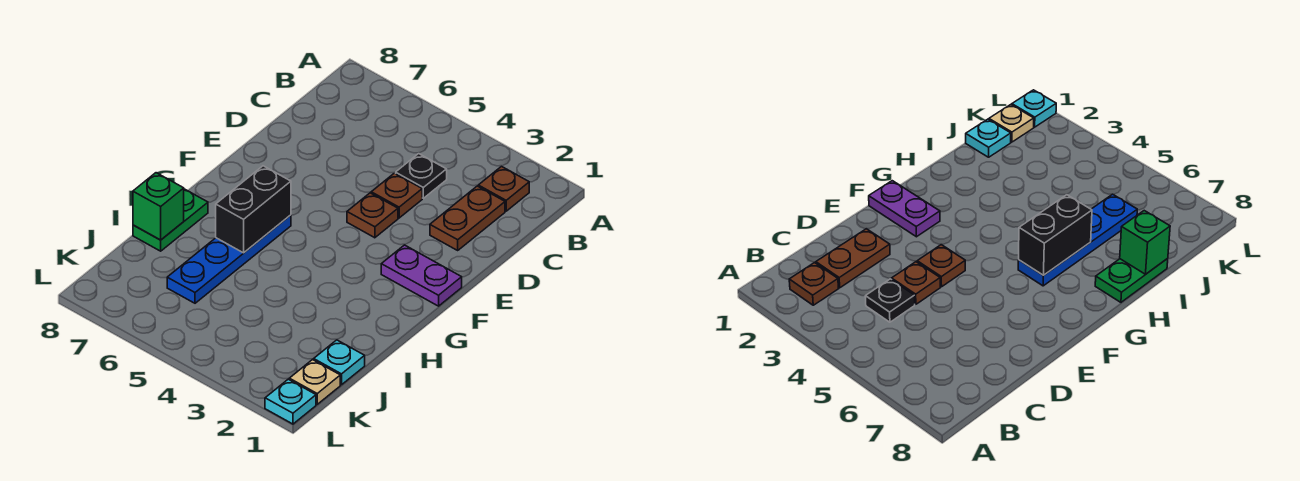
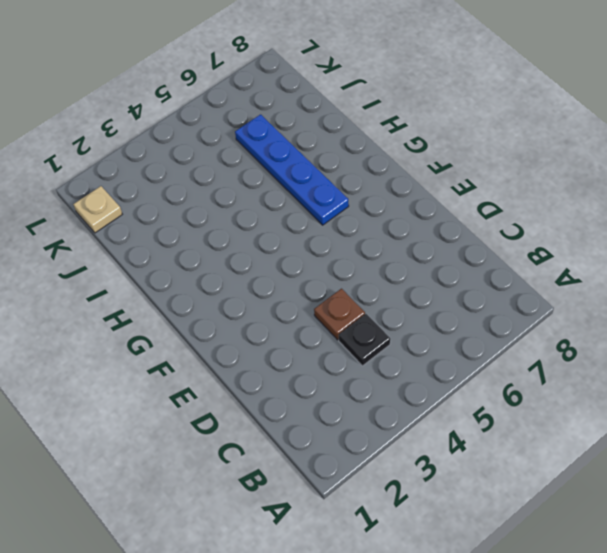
none -> brown 1x1 plate [478,167,529,211]
none -> brown 1x2 plate [430,186,505,250]
none -> brown 1x1 plate [347,193,398,238]

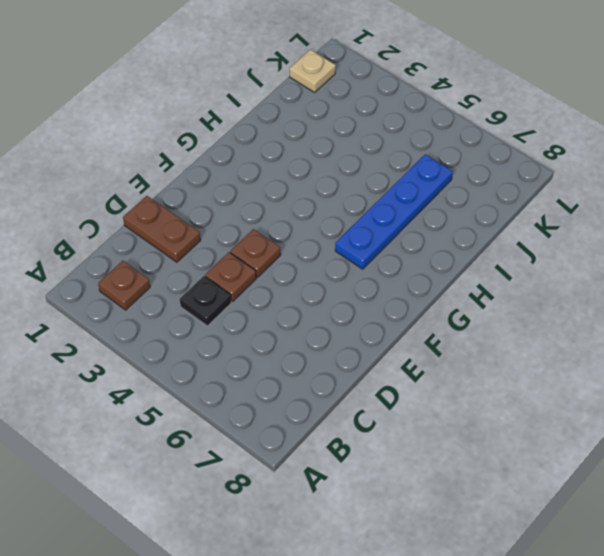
brown 1x2 plate [123,196,201,262] -> brown 1x2 plate turned to [430,186,505,250]
none -> purple 1x2 plate [381,245,462,306]
none -> green 1x2 plate [133,189,208,251]
none -> cyan 1x1 plate [314,340,365,385]

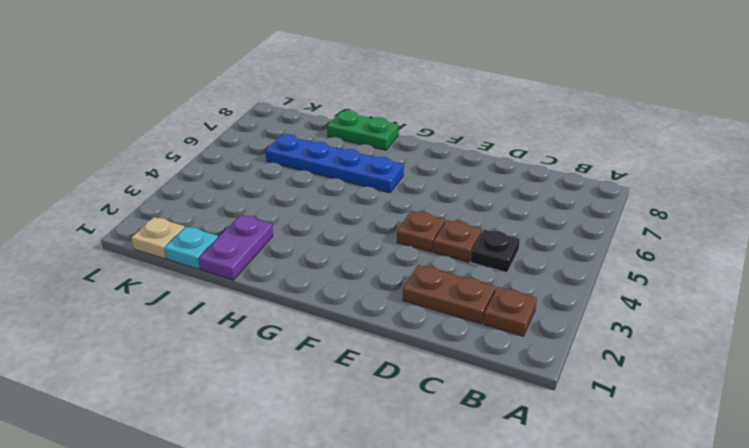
purple 1x2 plate [199,215,273,280] -> purple 1x2 plate moved to [381,245,462,306]
none -> cyan 1x1 plate [265,379,316,424]
none -> black 1x2 brick [216,166,291,253]
none -> green 1x1 brick [133,173,184,240]

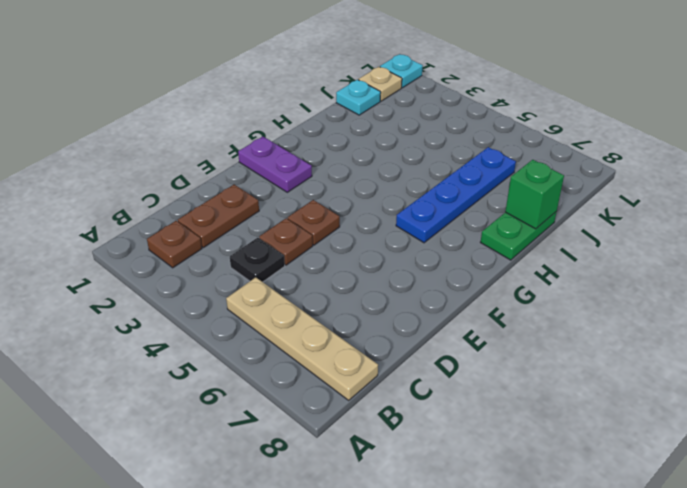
tan 1x4 plate [226,277,378,400] -> none
none -> black 1x2 brick [216,166,291,253]

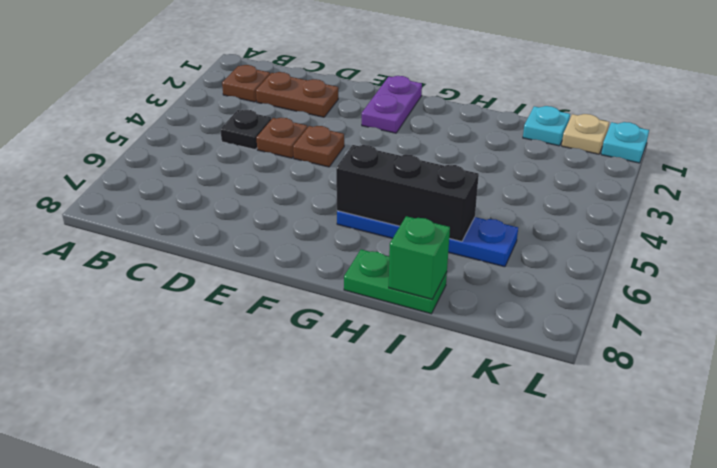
black 1x3 brick [336,145,479,242] -> black 1x2 brick [216,166,291,253]

